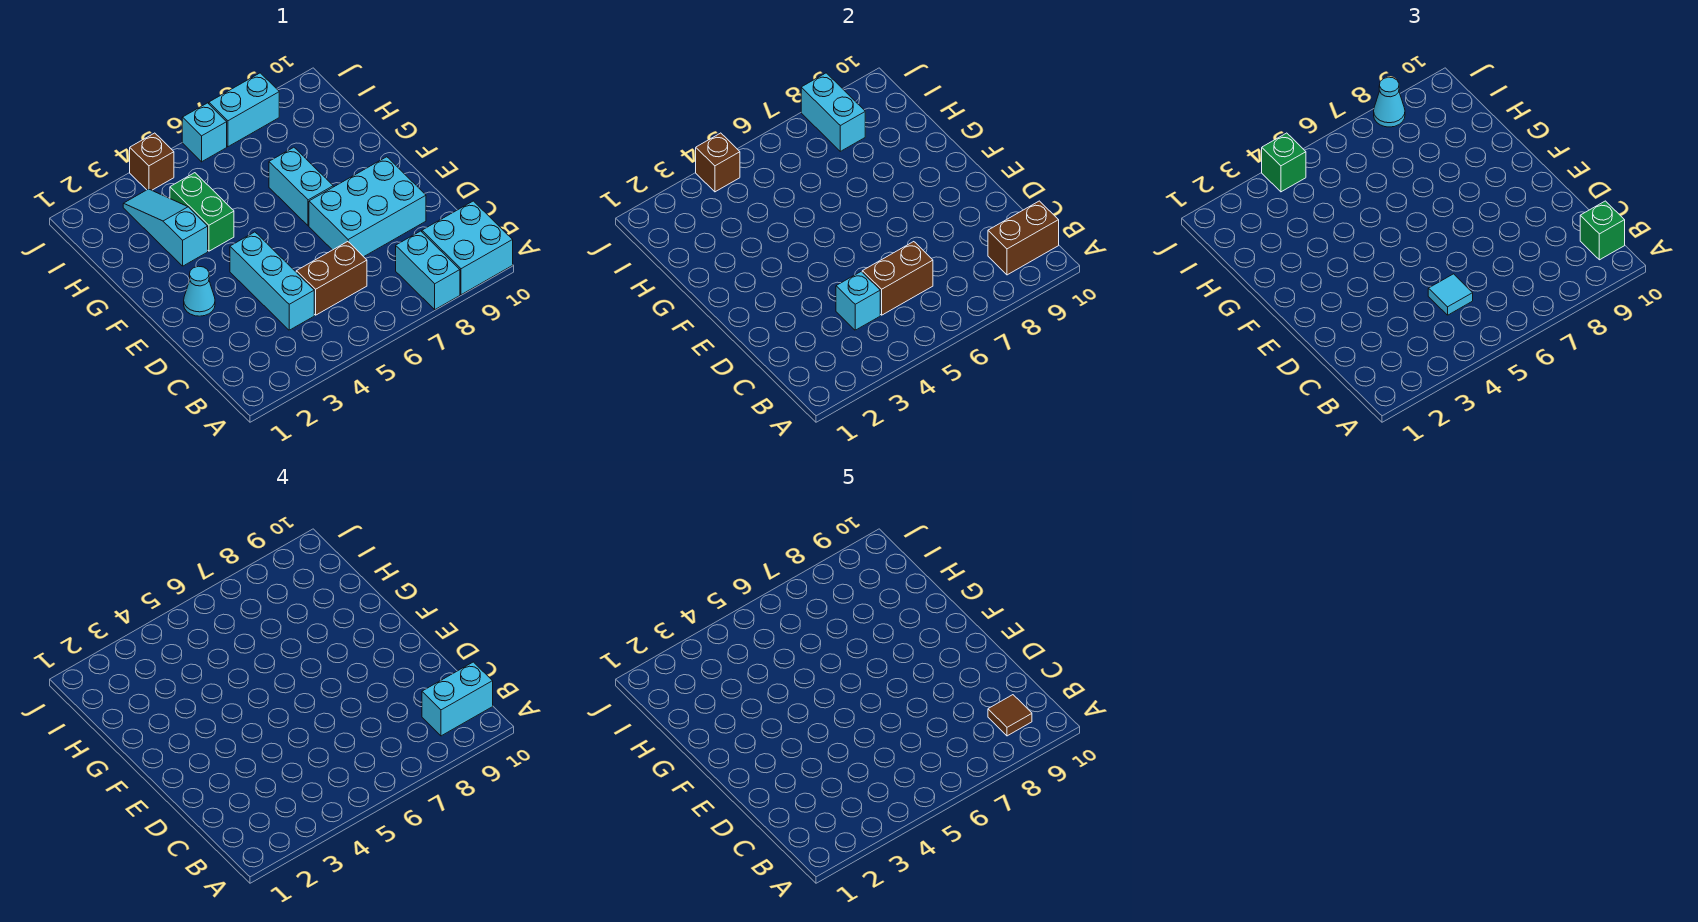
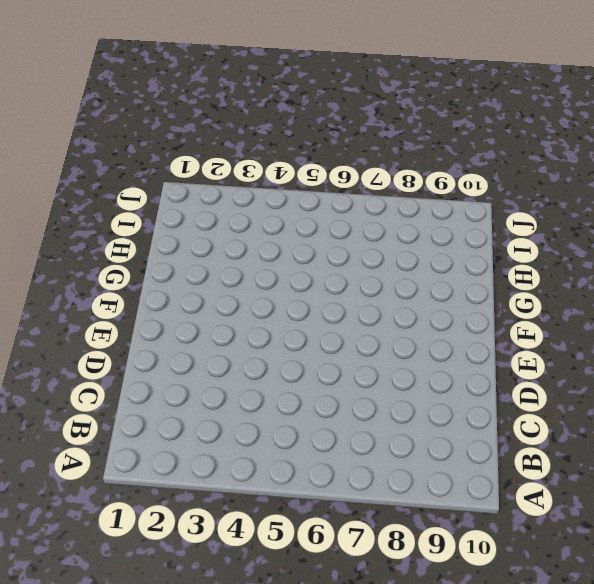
none -> cyan 1x2 brick [396,231,460,310]
none -> cyan 2x2 brick [422,201,513,295]
none -> cyan 1x3 brick [230,232,314,330]

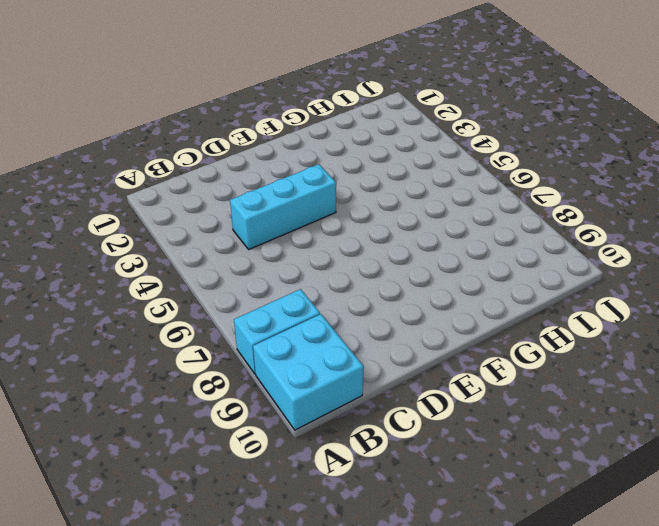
none -> brown 1x2 brick [296,242,367,315]
none -> cyan 2x3 brick [309,157,426,257]
none -> cyan 1x1 cone [184,266,215,316]

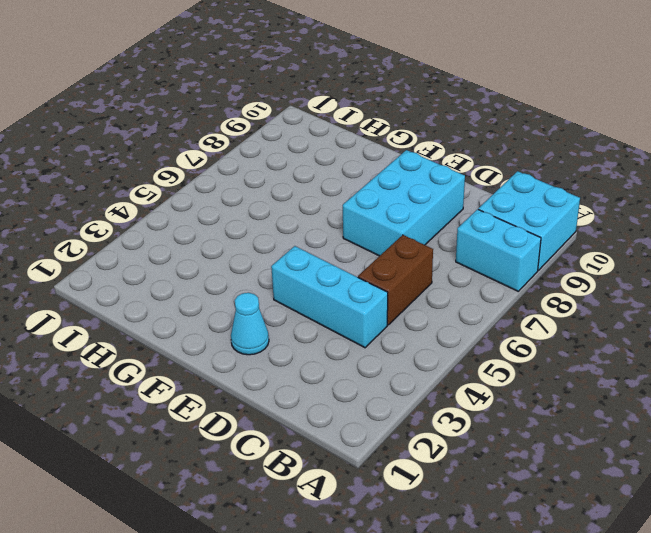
none -> cyan 1x2 brick [269,147,333,226]
none -> cyan 1x3 slope [123,189,208,266]
none -> green 1x2 brick [170,173,234,251]

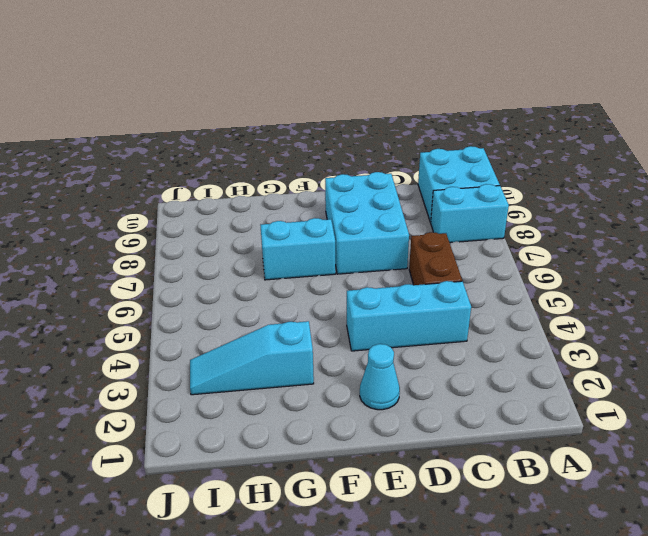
none -> green 1x2 brick [170,173,234,251]
none -> brown 1x1 brick [130,133,174,190]
none -> cyan 1x1 brick [182,103,227,162]

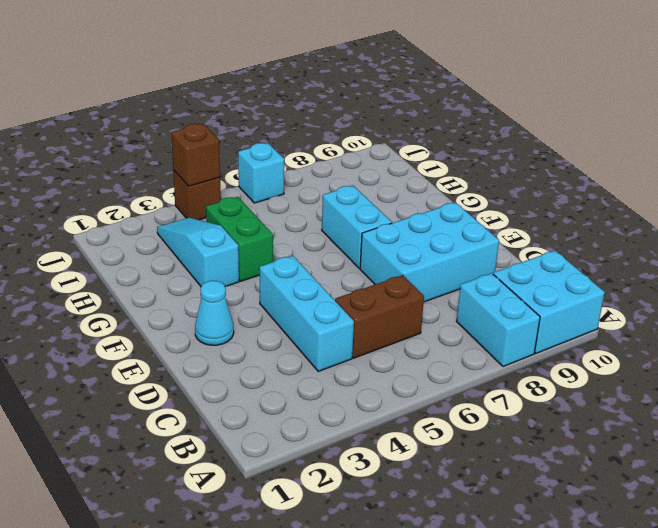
none -> cyan 1x2 brick [209,73,279,147]
none -> brown 1x2 brick [988,201,1059,275]
none -> cyan 1x1 brick [836,272,880,330]

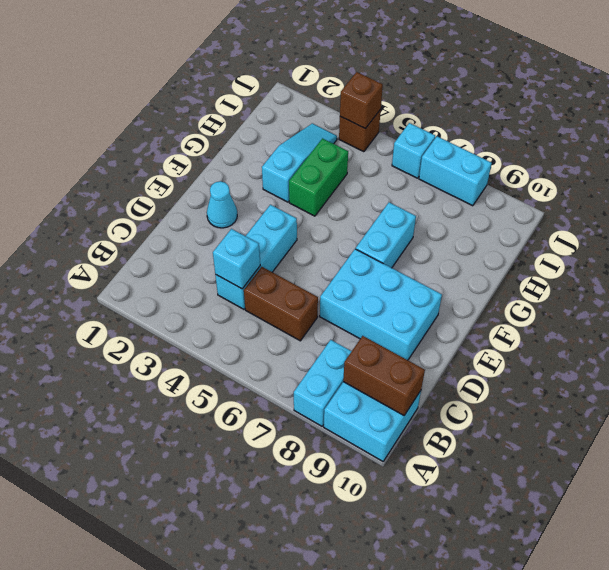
none -> brown 1x2 brick [862,242,933,315]
none -> cyan 1x2 brick [801,73,865,151]
none -> green 1x1 brick [1580,201,1625,260]

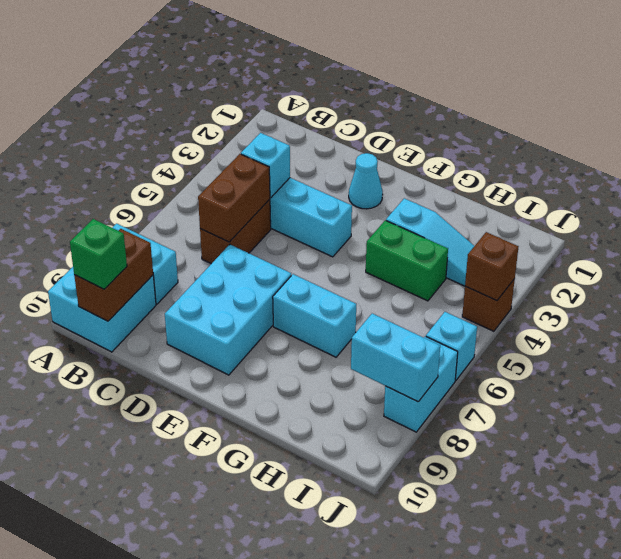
none -> cyan 1x1 tile [1428,274,1473,315]
none -> green 1x1 brick [1262,133,1306,192]
none -> cyan 1x1 cone [1374,77,1405,127]

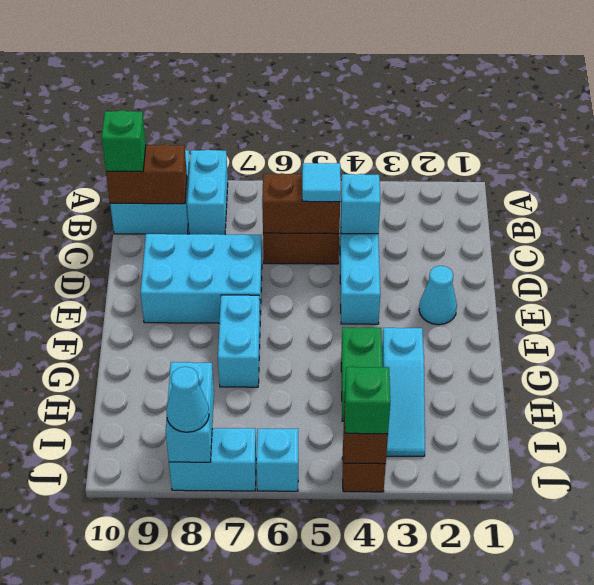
none -> cyan 1x2 brick [422,662,493,736]
none -> brown 1x1 tile [988,695,1032,736]

